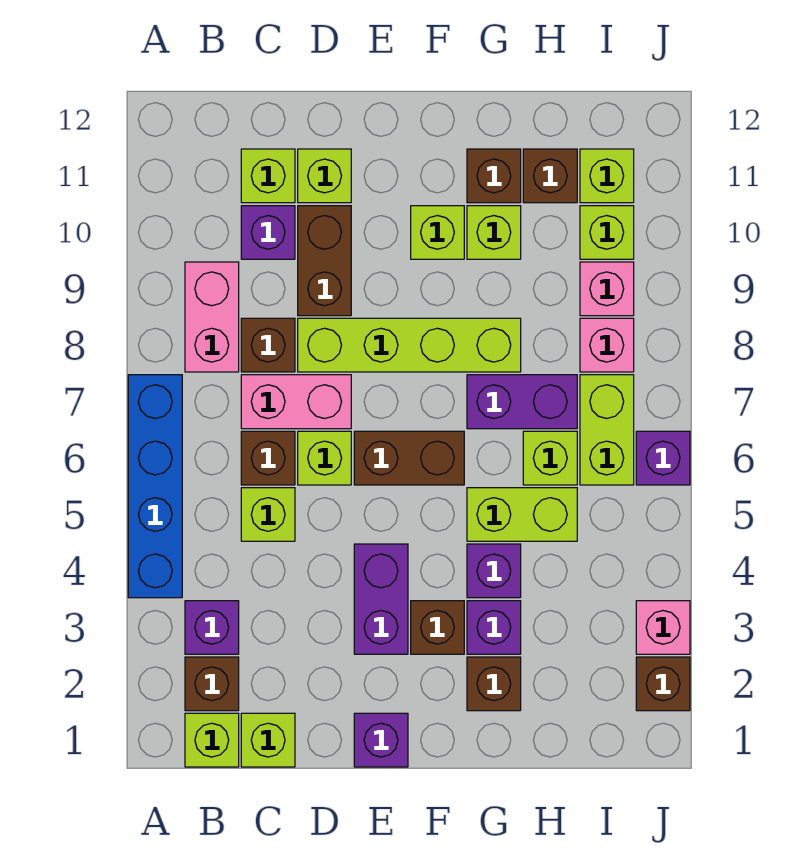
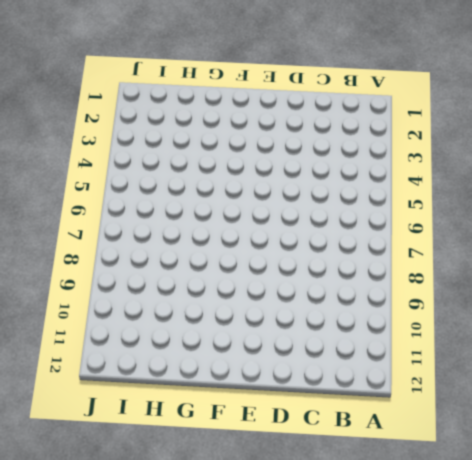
none -> blue 1x4 brick [128,375,182,598]
none -> lime 1x1 brick [185,713,239,767]
none -> brown 1x1 brick [185,657,239,711]
none -> purple 1x1 brick [185,601,239,654]

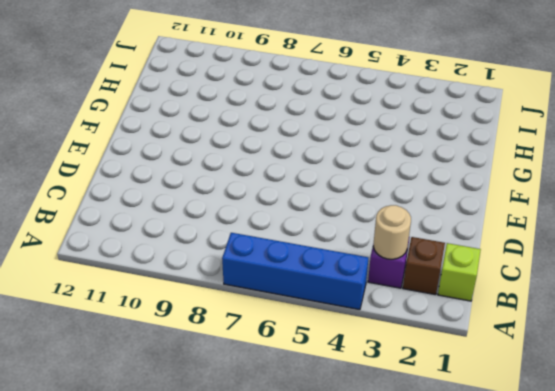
tan 1x1 round brick [373,205,411,259] -> none
none -> pink 1x2 brick [185,262,239,372]
none -> lime 1x1 brick [241,713,295,767]
none -> lime 1x1 brick [241,488,295,541]
none -> brown 1x1 brick [241,431,295,485]

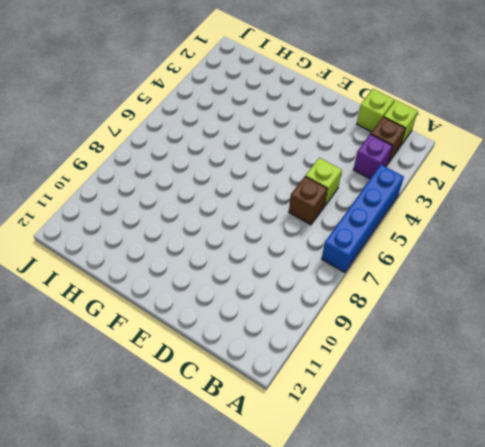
none -> pink 1x2 brick [185,262,239,372]
none -> pink 1x2 brick [241,375,351,429]
none -> brown 1x1 brick [241,318,295,372]
none -> purple 1x1 brick [241,206,295,259]

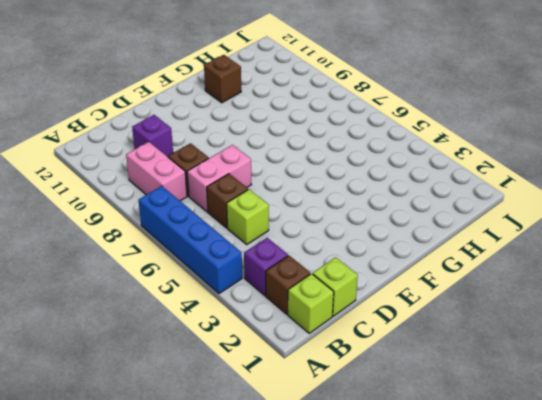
none -> lime 1x1 brick [241,149,295,203]
none -> lime 1x1 brick [298,431,351,485]
none -> lime 1x4 brick [298,318,521,372]
none -> brown 1x2 brick [298,206,351,316]

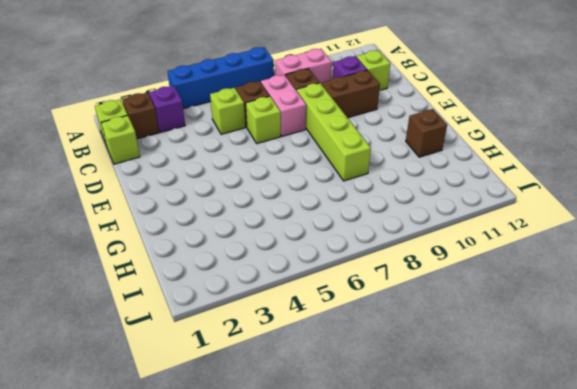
none -> lime 1x1 brick [298,149,351,203]
none -> purple 1x1 brick [354,713,408,767]
none -> purple 1x2 brick [354,544,408,654]
none -> brown 1x2 brick [354,431,464,485]

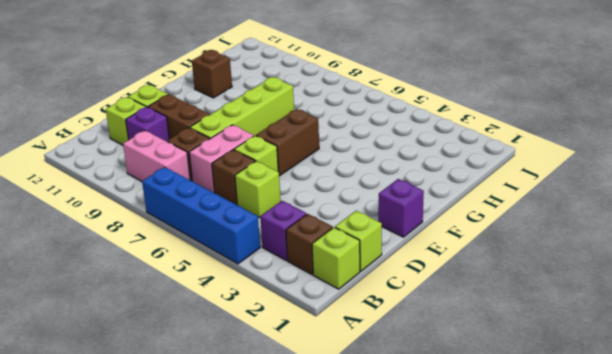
none -> purple 1x2 brick [354,544,408,654]
none -> brown 1x1 brick [411,601,464,654]
none -> lime 1x1 brick [411,206,464,259]
none -> brown 1x1 brick [467,657,521,711]

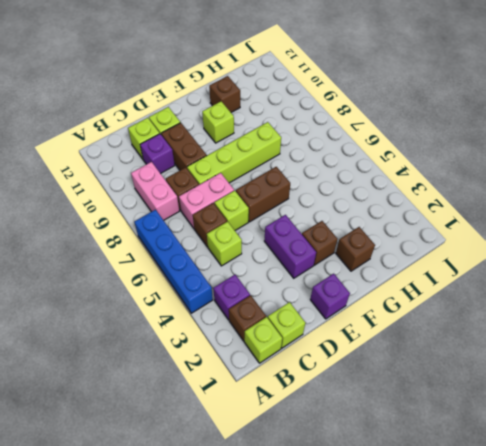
none -> purple 1x1 brick [467,601,521,654]
none -> purple 1x1 brick [467,544,521,598]
none -> lime 1x2 brick [467,488,577,541]
none -> purple 1x2 brick [467,375,577,429]

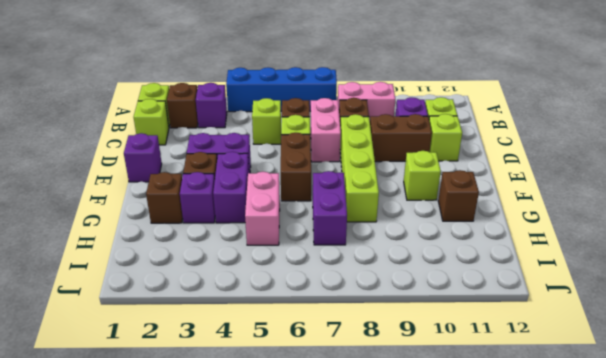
purple 1x2 brick [213,152,249,223] -> purple 1x1 brick [467,544,521,598]
pink 1x2 brick [245,172,280,245] -> lime 1x2 brick [467,488,577,541]
none -> lime 1x1 brick [467,206,521,259]
none -> lime 1x1 brick [523,431,577,485]
none -> brown 1x1 brick [523,149,577,203]
none -> lime 1x2 brick [580,375,634,485]

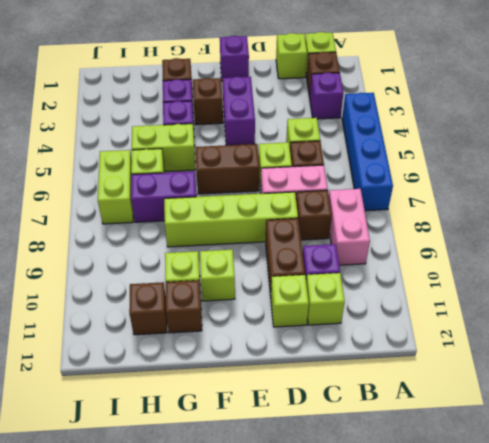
none -> pink 1x1 brick [580,318,634,372]
none -> pink 1x1 brick [580,262,634,316]
none -> lime 1x1 brick [580,206,634,259]
none -> lime 1x1 brick [580,149,634,203]

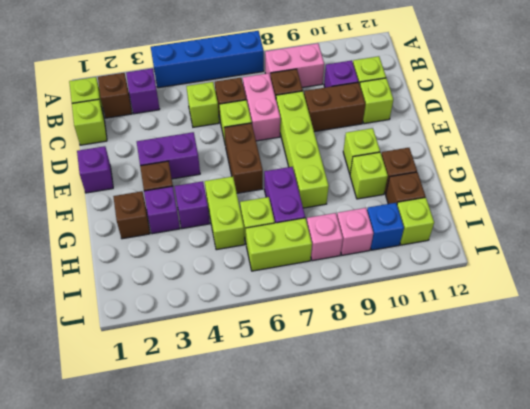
blue 1x1 brick [367,203,404,250] -> lime 1x1 brick [580,206,634,259]
none -> brown 1x1 brick [636,657,690,711]
none -> pink 1x1 brick [636,601,690,654]
none -> purple 1x1 brick [636,431,690,485]

